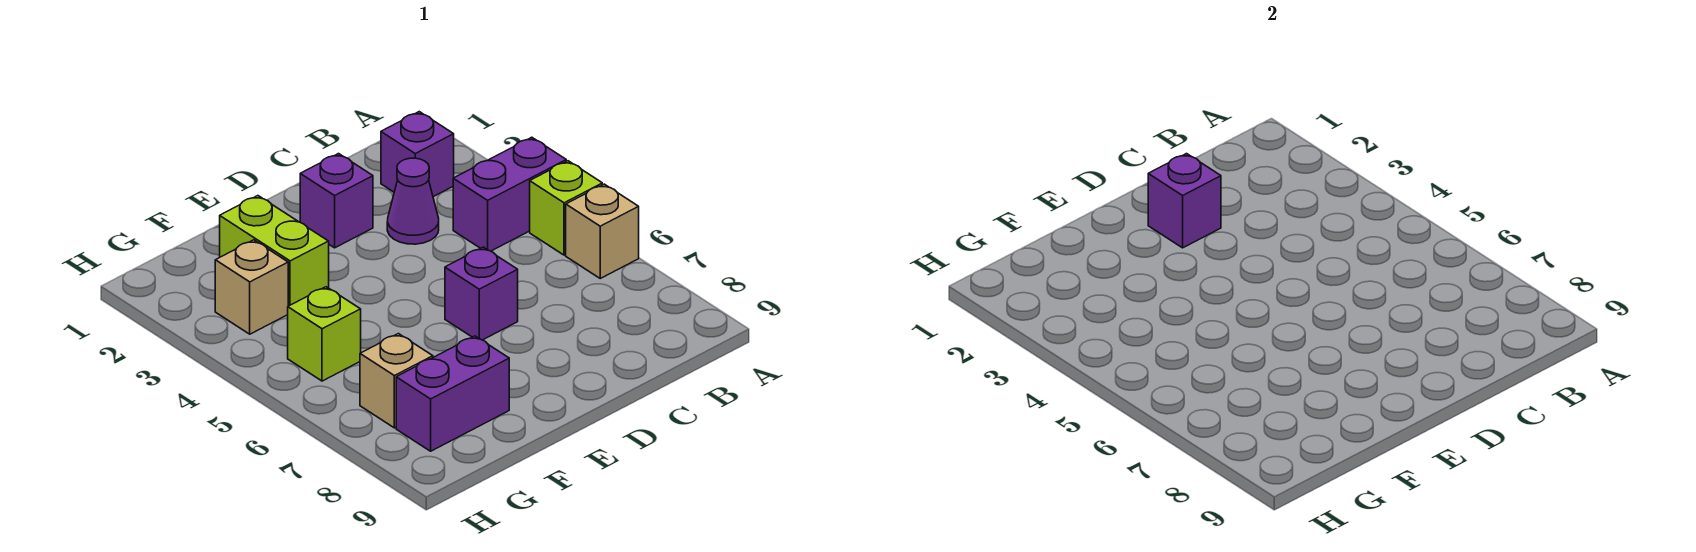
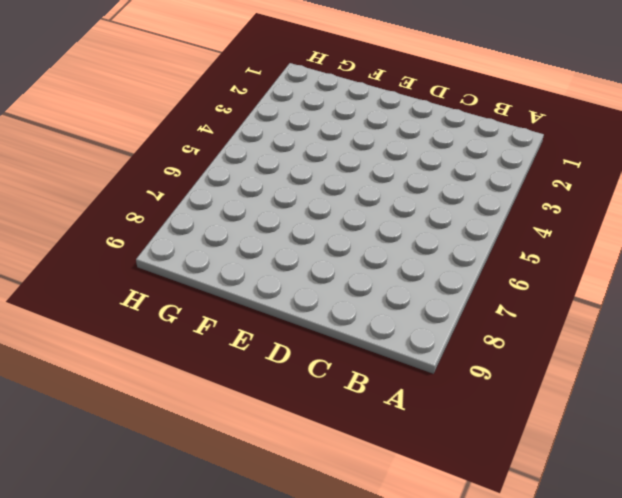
none -> purple 1x2 brick [453,137,566,251]
none -> lime 1x1 brick [530,161,602,255]
none -> tan 1x1 brick [566,184,639,278]

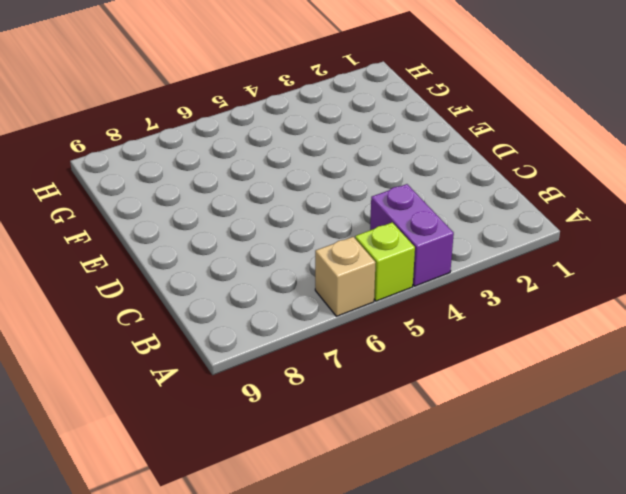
none -> purple 1x1 brick [381,112,454,197]
none -> purple 1x1 cone [387,158,439,244]
none -> purple 1x1 brick [300,154,373,248]

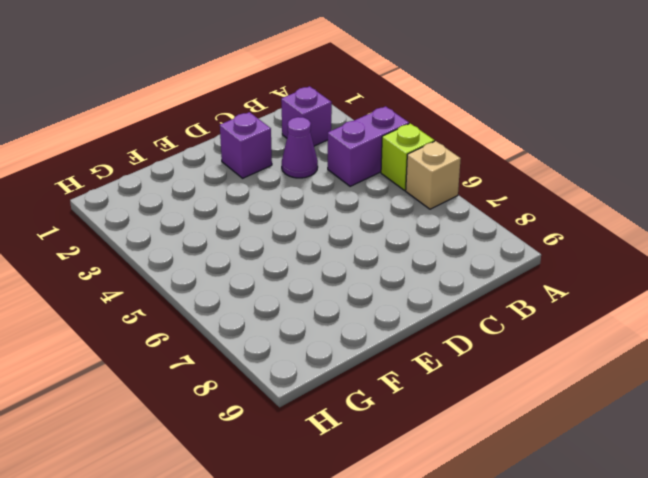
none -> purple 1x1 brick [445,247,518,340]
none -> lime 1x2 brick [220,196,329,306]
none -> purple 1x2 brick [396,336,509,451]

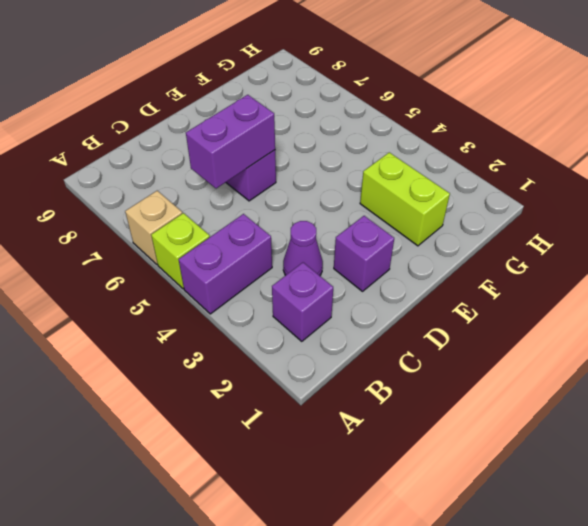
purple 1x2 brick [186,95,275,189] -> purple 1x2 brick moved to [396,336,509,451]
none -> tan 1x1 brick [215,240,288,334]
none -> lime 1x1 brick [288,287,361,381]
none -> tan 1x1 brick [360,334,433,428]

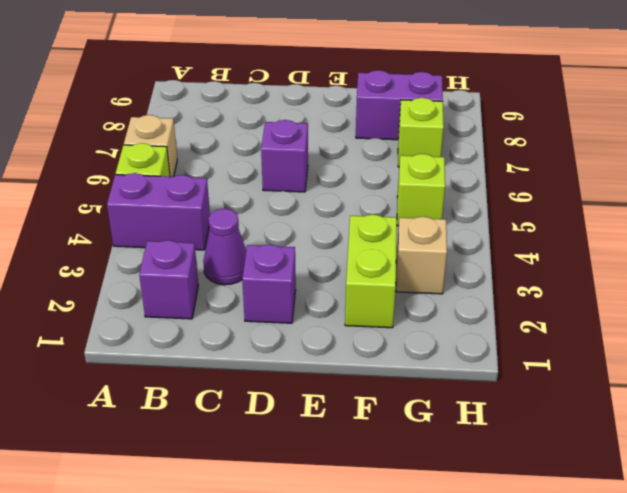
lime 1x1 brick [398,98,444,167] -> tan 1x1 brick [360,334,433,428]
none -> purple 1x1 brick [1148,154,1221,248]

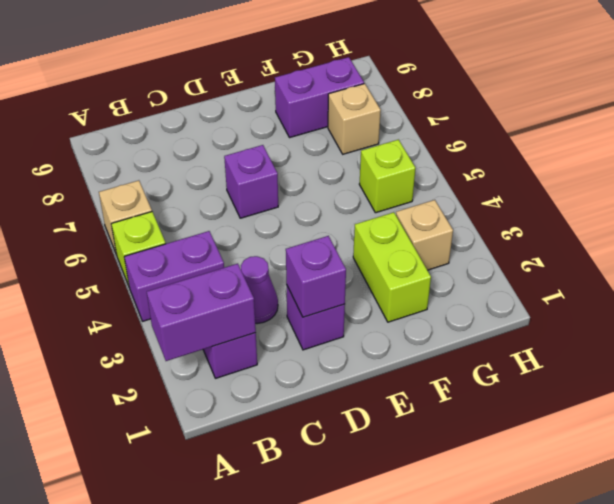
purple 1x2 brick [147,264,256,361] -> none

